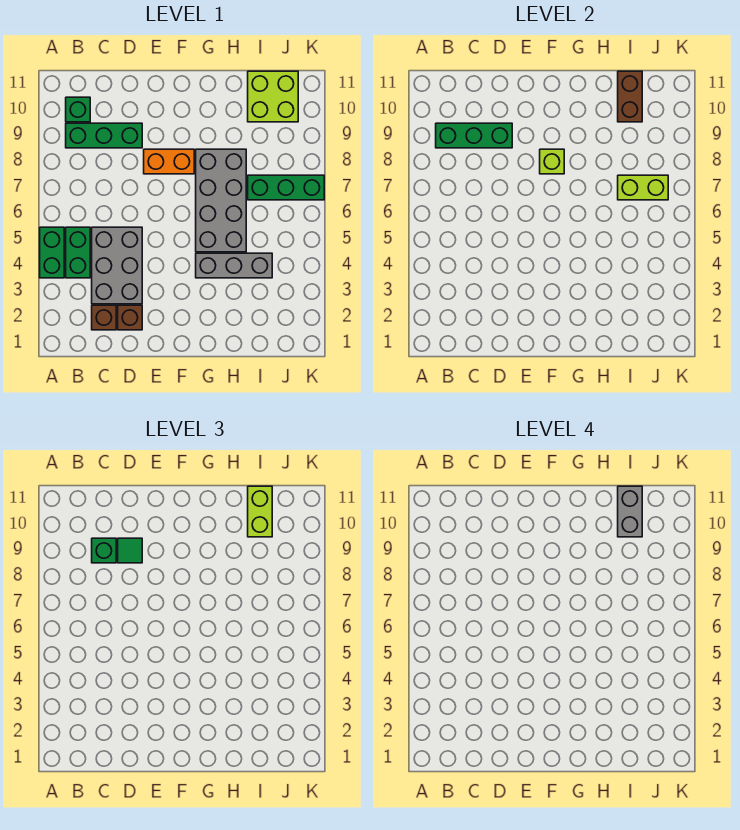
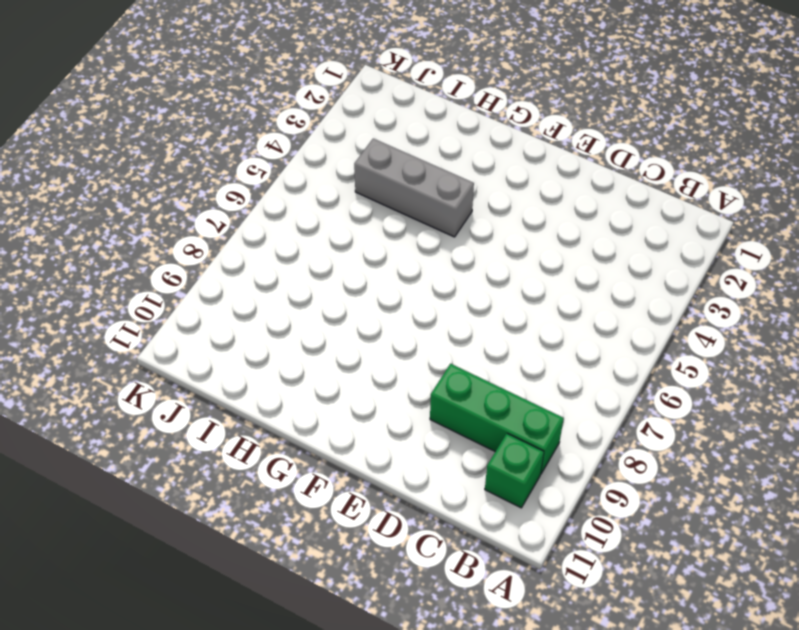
none -> green 1x2 brick [40,227,64,278]
none -> green 1x2 brick [66,227,90,278]
none -> brown 1x1 brick [92,305,116,330]

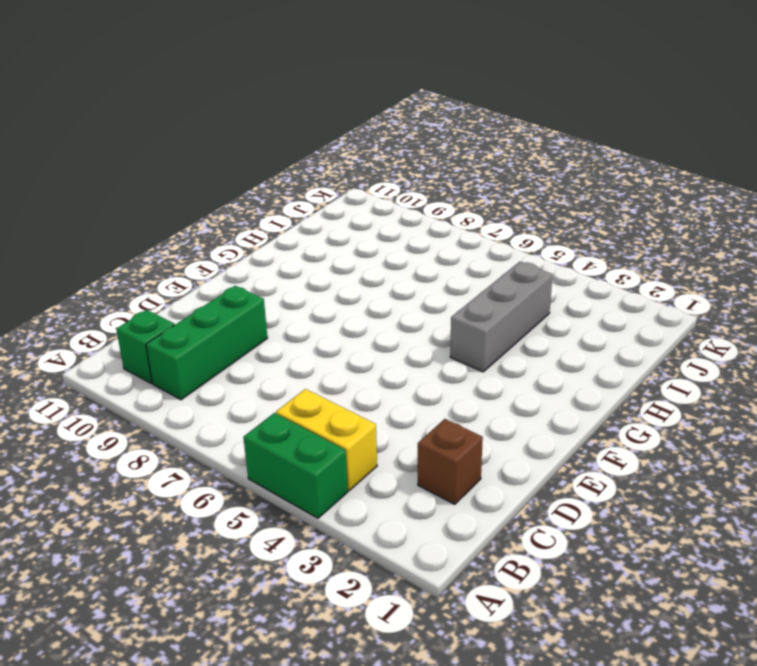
yellow 1x2 brick [276,389,377,491] -> green 1x2 brick [66,227,90,278]
none -> grey 2x3 brick [92,227,142,304]
none -> brown 1x1 brick [118,305,142,330]
none -> orange 1x2 brick [144,149,194,174]

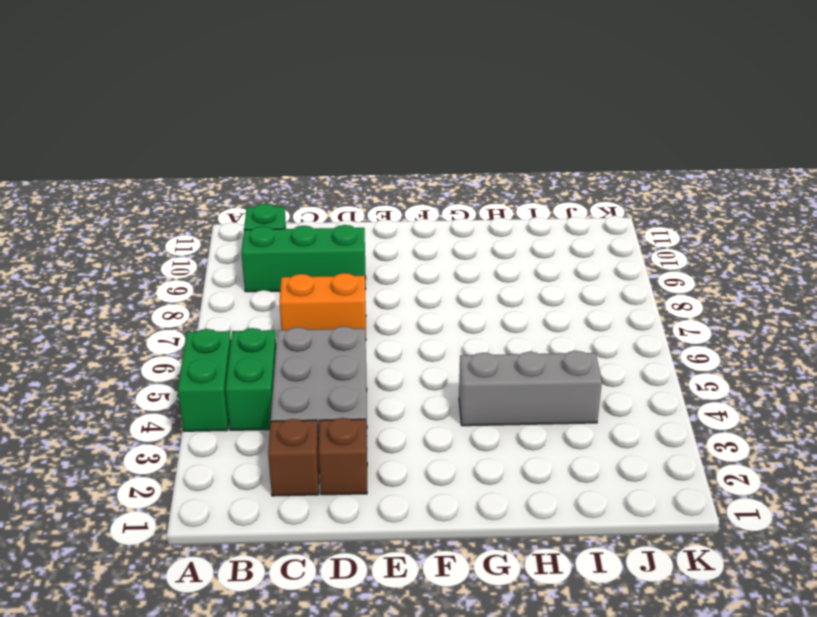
orange 1x2 brick [279,273,366,336] -> orange 1x2 brick moved to [144,149,194,174]
none -> grey 2x4 brick [196,149,246,252]
none -> green 1x3 brick [248,175,324,200]
none -> lime 2x2 brick [248,71,298,122]

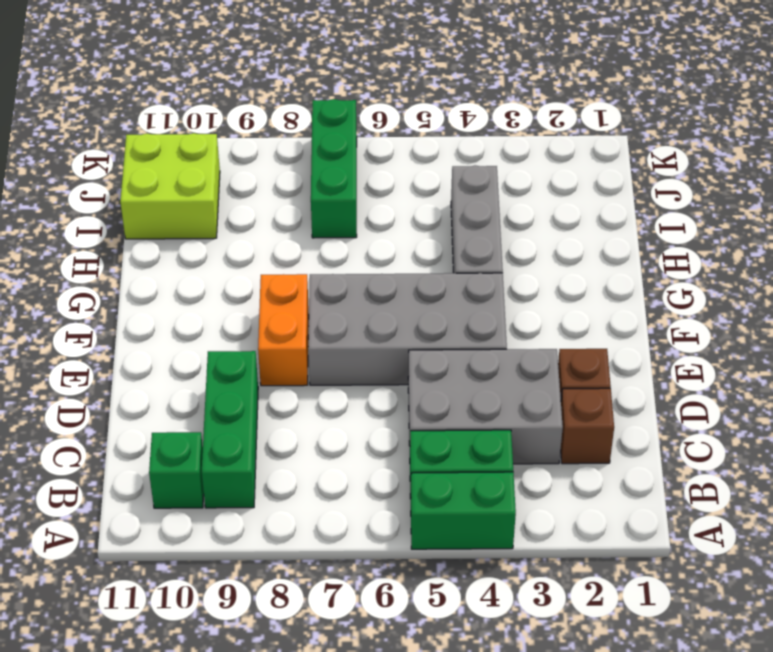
grey 2x4 brick [308,273,507,385] -> grey 2x4 brick moved to [196,149,246,252]
none -> green 1x3 brick [436,123,512,148]
none -> lime 1x1 brick [540,149,564,174]
none -> lime 1x2 brick [618,175,668,200]

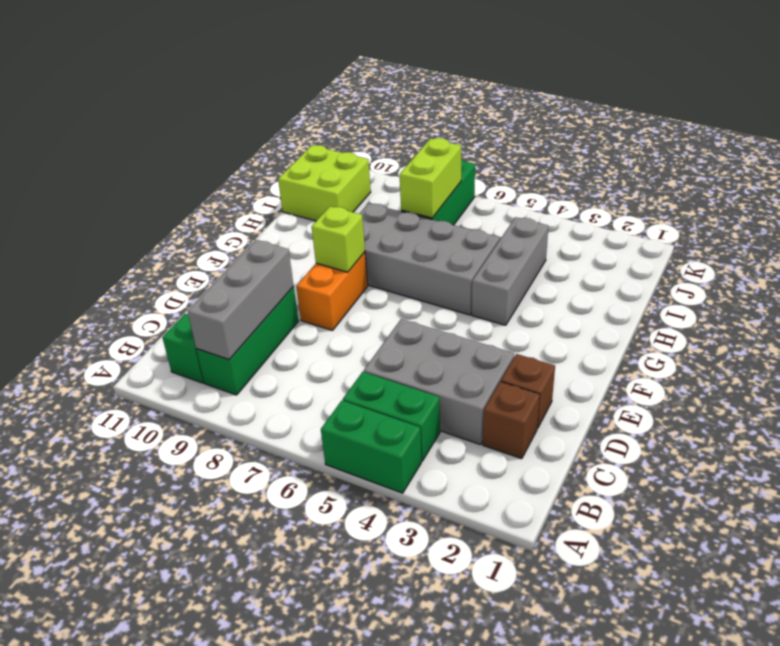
grey 1x3 brick [187,240,294,360] -> green 1x3 brick [436,123,512,148]
none -> brown 1x2 brick [618,71,642,122]
none -> green 1x1 brick [92,538,116,563]
none -> green 1x1 tile [118,538,142,563]

